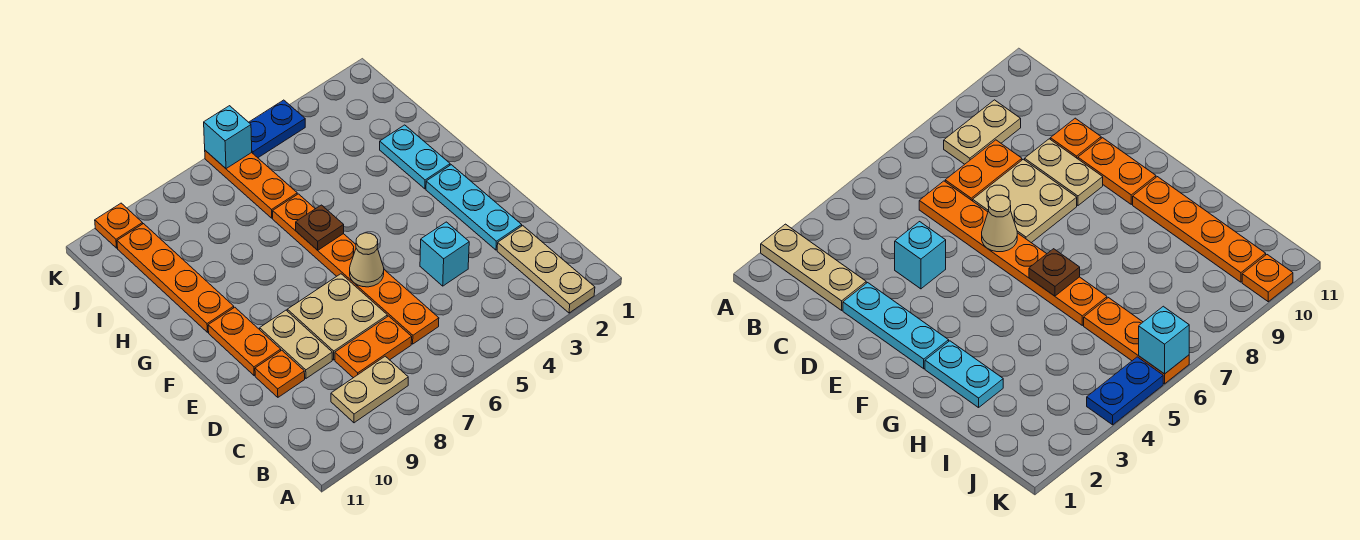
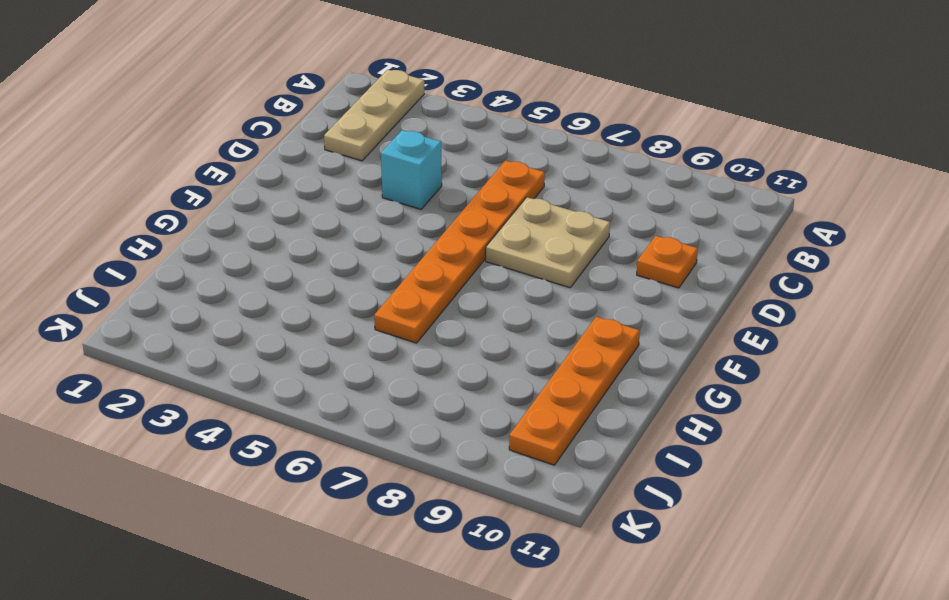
none -> tan 1x2 plate [331,356,408,423]
none -> orange 1x2 plate [335,316,412,378]
none -> cyan 1x3 plate [426,165,522,250]

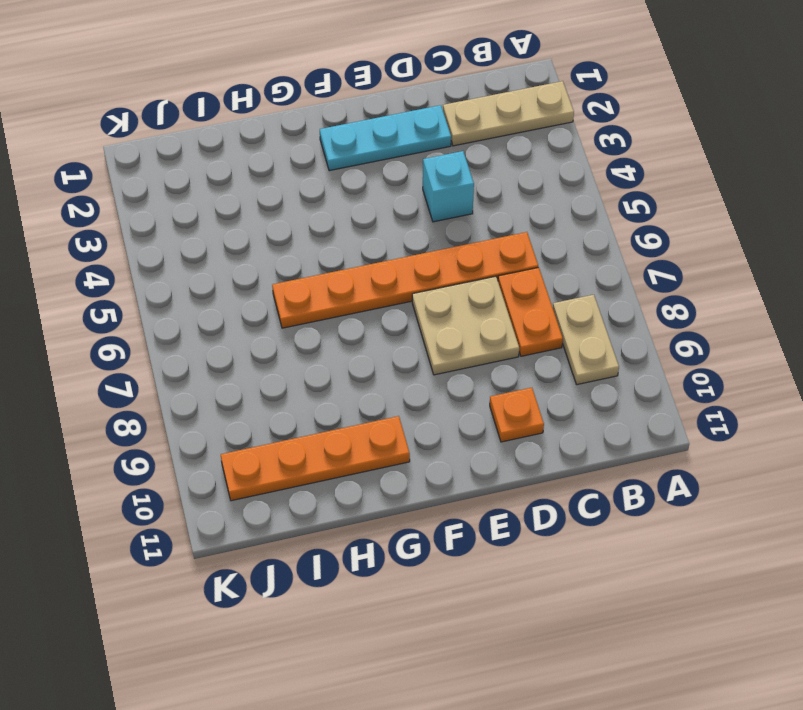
none -> tan 1x2 plate [260,310,332,378]
none -> orange 1x2 plate [208,307,281,375]
none -> cyan 1x2 plate [380,125,450,189]

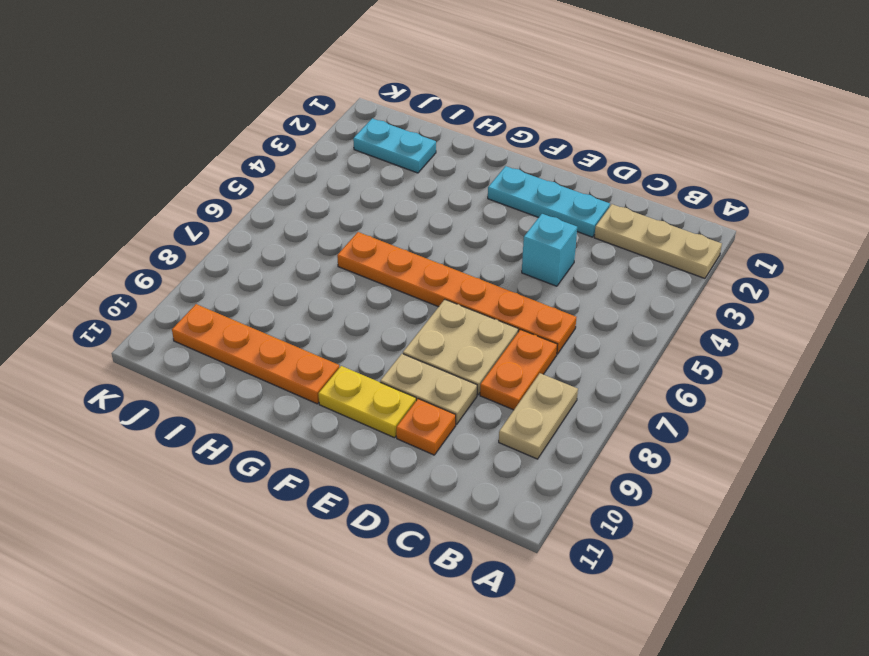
yellow 1x2 plate [318,366,416,438] -> orange 1x2 plate [208,307,281,375]
cyan 1x2 plate [353,118,436,173] -> cyan 1x2 plate moved to [380,125,450,189]
none -> orange 1x3 plate [205,151,297,218]
none -> blue 1x2 plate [249,100,305,158]
none -> orange 1x1 plate [95,203,143,248]

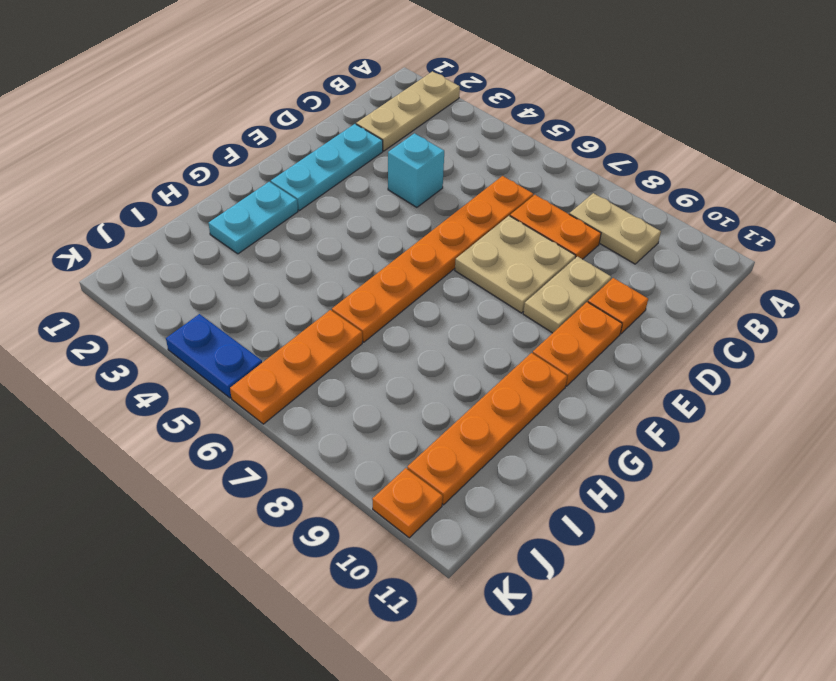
none -> tan 1x1 cone [350,233,384,287]
none -> brown 1x1 plate [296,205,344,250]
none -> cyan 1x1 brick [204,106,252,169]

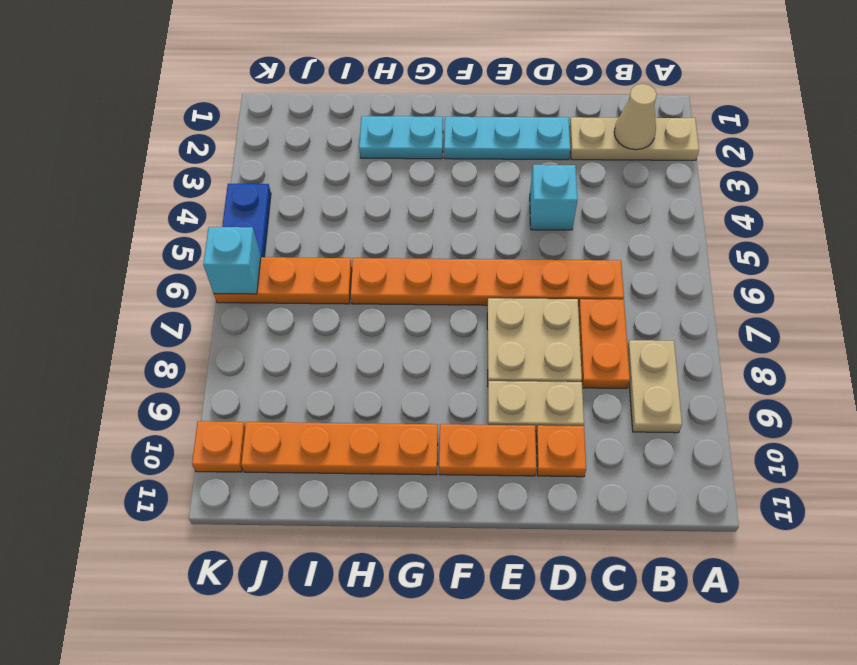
tan 1x1 cone [614,84,657,150] -> tan 1x1 cone moved to [350,233,384,287]
none -> brown 1x1 plate [296,205,344,250]

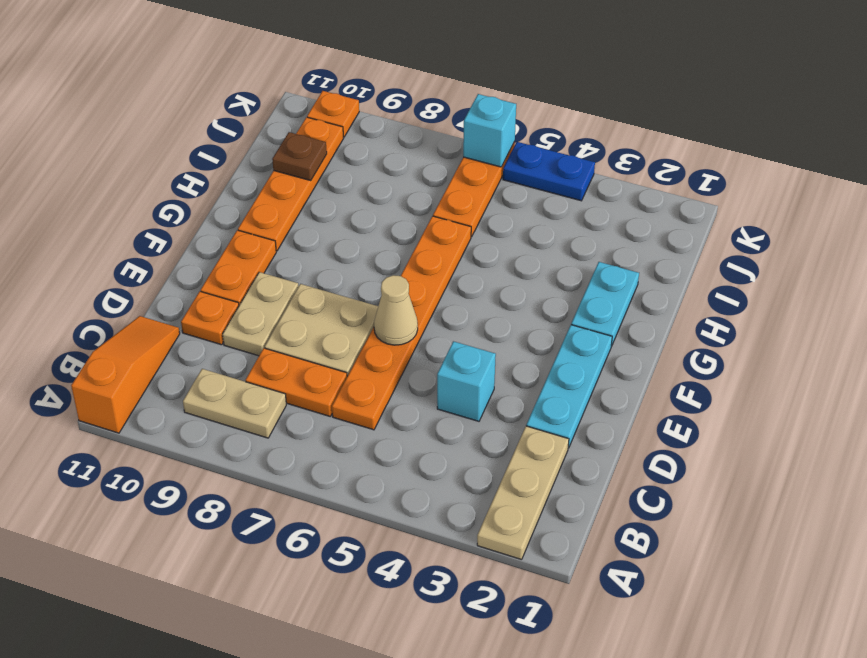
orange 1x3 slope [71,316,180,433] -> none
brown 1x1 plate [272,132,327,180] -> brown 1x1 plate moved to [296,205,344,250]

